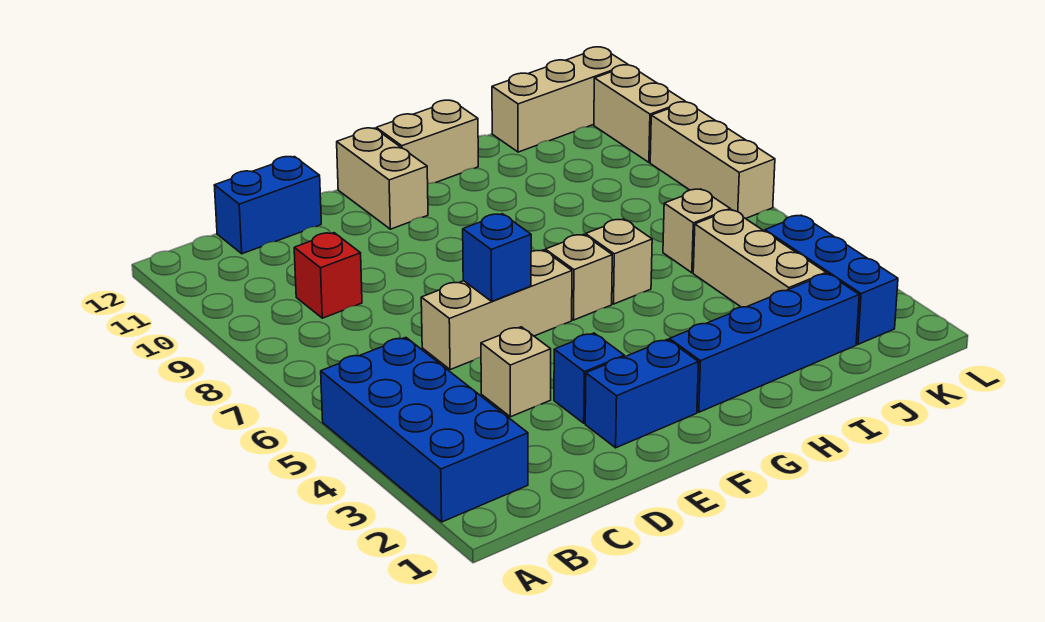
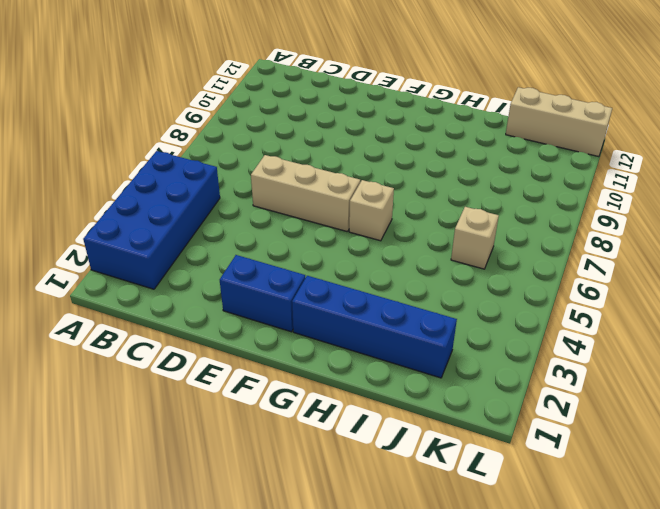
none -> red 1x1 brick [294,233,362,318]
none -> blue 1x2 brick [214,157,321,254]
none -> tan 1x1 brick [481,327,551,417]

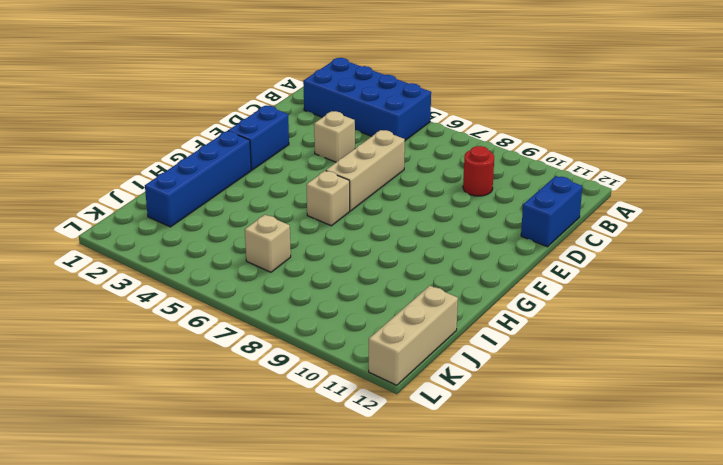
red 1x1 round brick [463,146,494,196] -> red 1x1 brick [294,233,362,318]
none -> blue 1x1 brick [554,333,624,423]
none -> tan 1x2 brick [337,128,428,229]
none -> tan 1x2 brick [376,100,478,184]

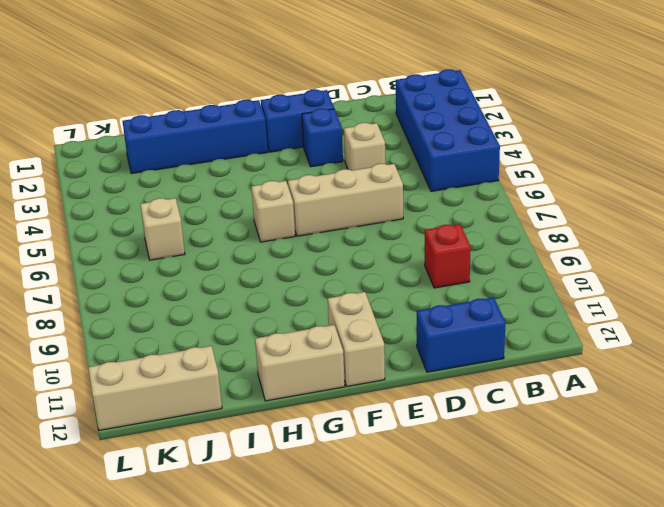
none -> tan 1x1 brick [586,219,652,304]
none -> tan 1x3 brick [693,210,826,307]
none -> blue 1x3 brick [765,215,898,344]

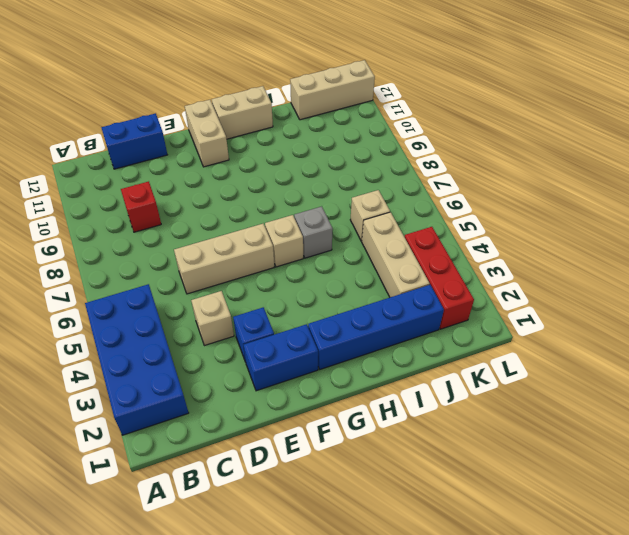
grey 1x1 brick [294,206,333,258] -> tan 1x1 brick [586,219,652,304]
red 1x3 brick [405,227,474,329] -> blue 1x3 brick [765,215,898,344]
none -> tan 1x3 brick [650,102,775,219]
none -> tan 1x2 brick [594,65,685,162]
none -> blue 1x1 brick [463,214,531,301]

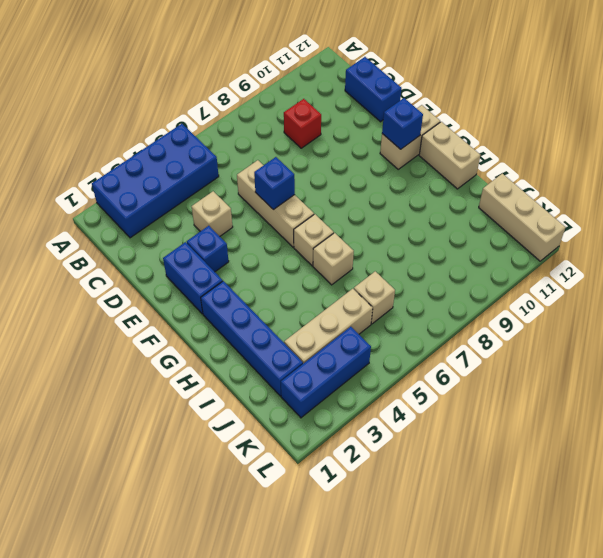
blue 1x1 brick [382,98,423,149] -> none
none -> tan 1x3 brick [650,102,775,219]
none -> tan 1x2 brick [594,65,685,162]

